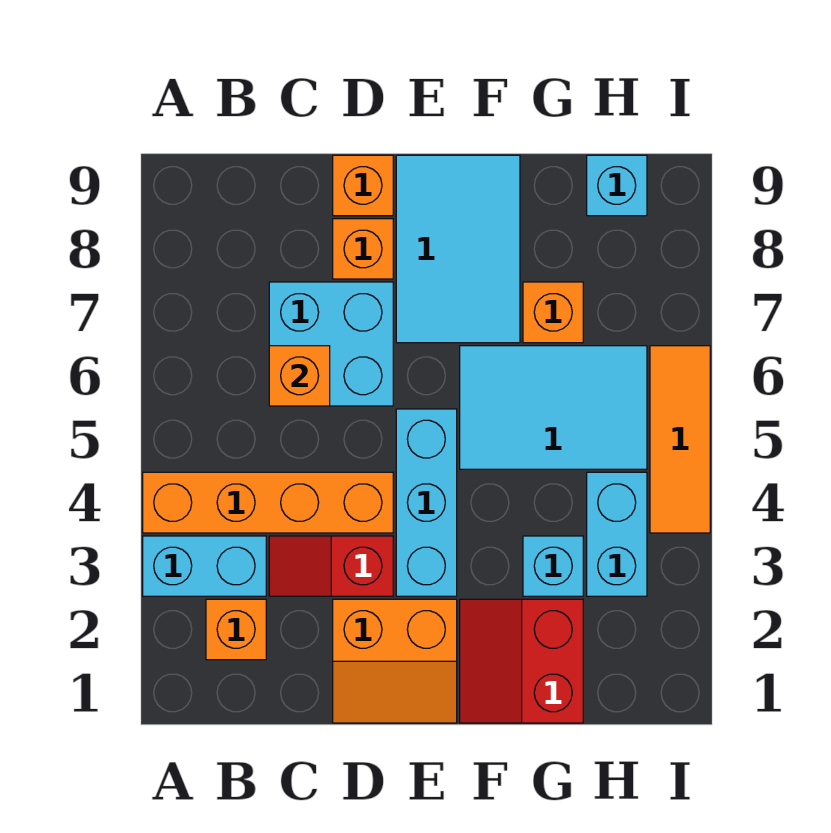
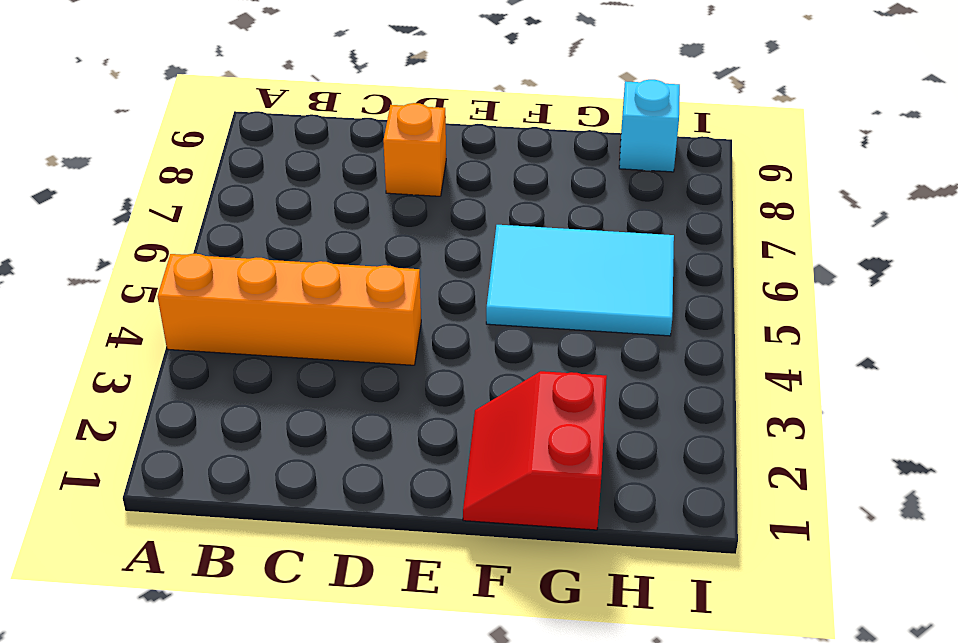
none -> cyan 1x2 brick [143,536,266,596]
none -> orange 1x1 brick [206,599,266,660]
none -> red 1x2 slope [269,536,393,596]

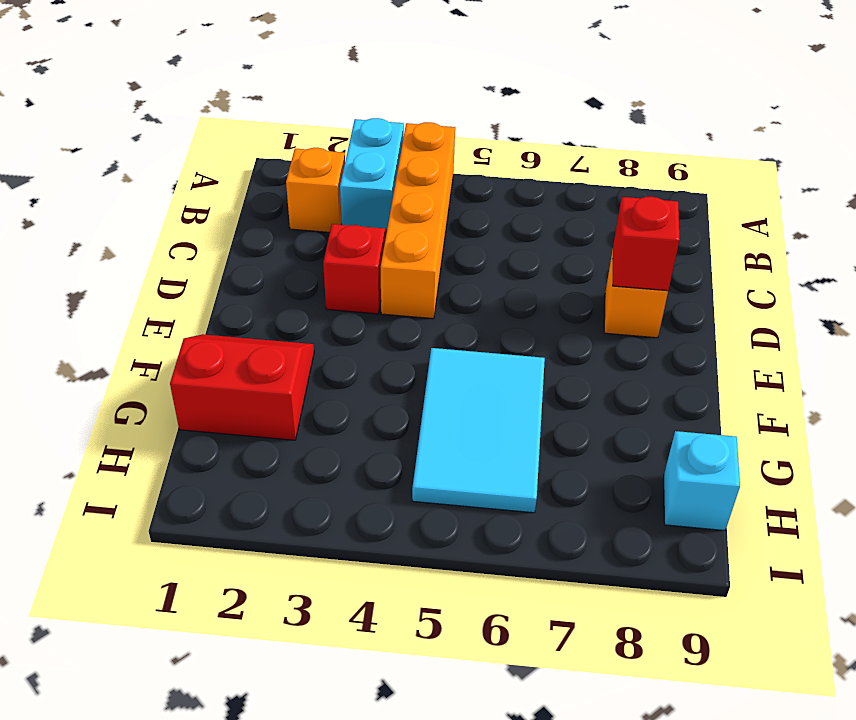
red 1x1 brick [612,197,680,291] -> none
none -> cyan 2x2 brick [269,282,393,406]
none -> orange 2x2 slope [333,599,457,723]
none -> orange 1x1 brick [333,155,393,216]

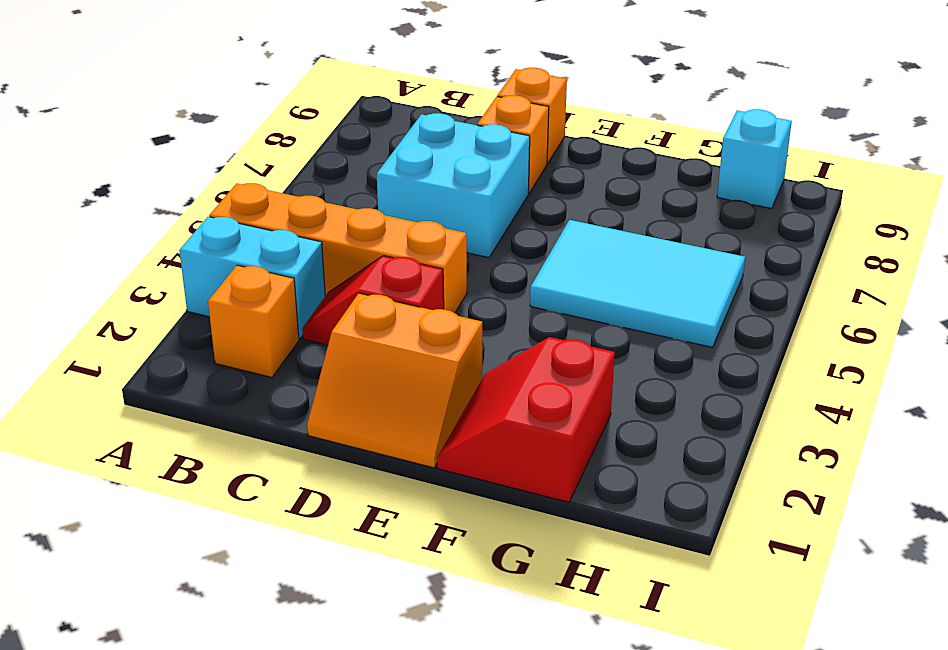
none -> cyan 1x3 brick [396,409,457,596]
none -> cyan 2x3 tile [396,155,520,343]
none -> cyan 1x1 brick [523,536,583,596]

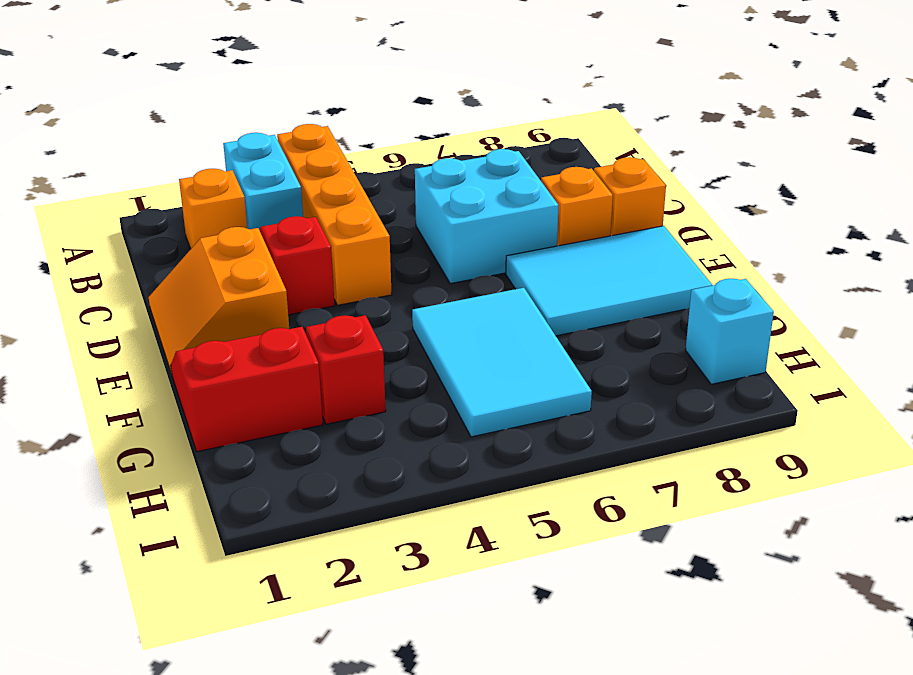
red 1x1 brick [306,315,386,424] -> cyan 1x1 brick [523,536,583,596]
none -> cyan 1x3 brick [396,409,457,596]
none -> orange 1x1 brick [523,282,583,343]
none -> cyan 1x2 brick [587,472,647,596]

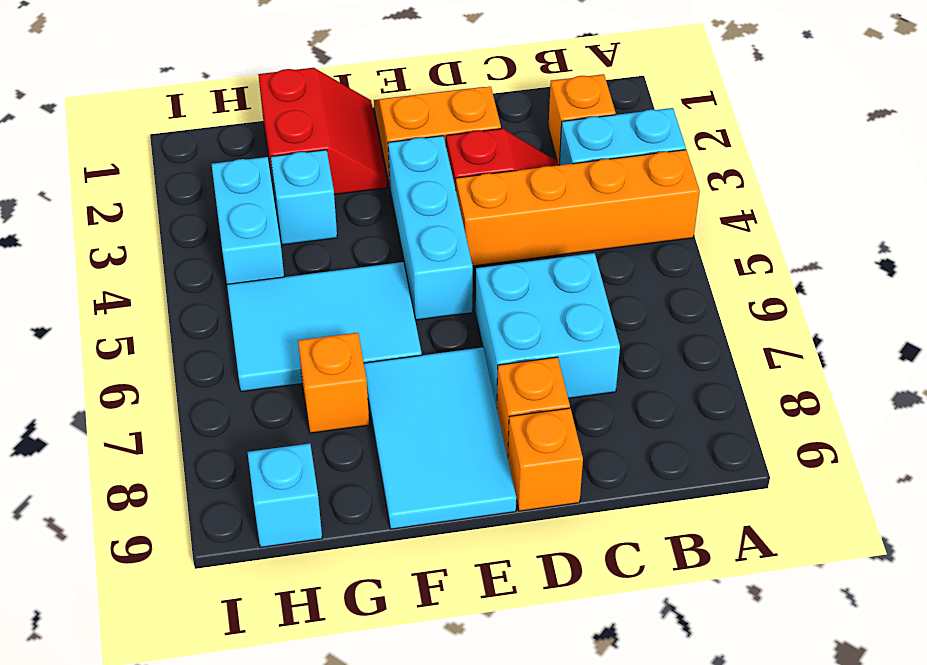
none -> orange 1x3 tile [650,346,710,533]
none -> orange 1x1 brick [269,346,330,406]

